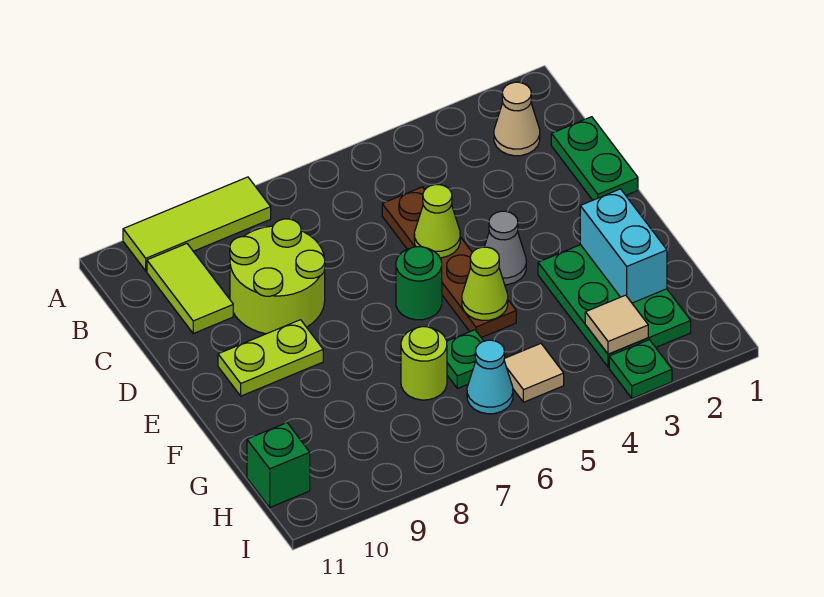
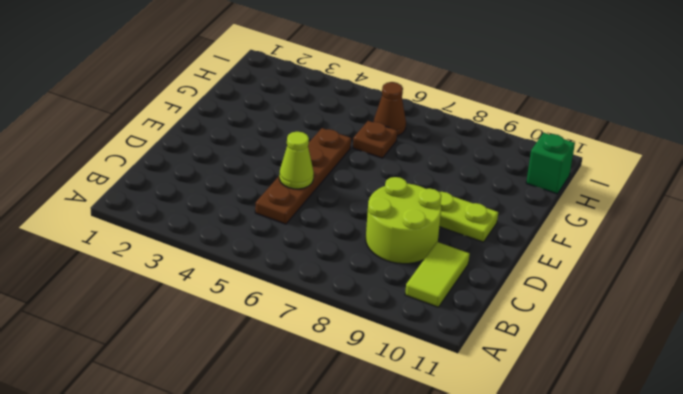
brown 1x1 plate [353,121,397,158] -> green 1x1 plate [447,330,483,389]
brown 1x1 cone [374,82,406,136] -> cyan 1x1 cone [467,340,513,414]
none -> lime 1x3 tile [123,177,271,271]
none -> tan 1x1 cone [494,82,540,156]
none -> green 1x2 plate [551,117,638,200]

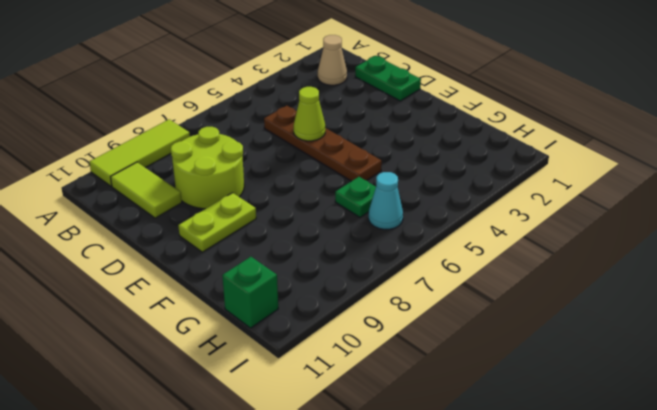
none -> grey 1x1 cone [484,211,526,285]
none -> green 1x1 round brick [396,247,442,320]
none -> green 2x3 plate [538,245,691,367]

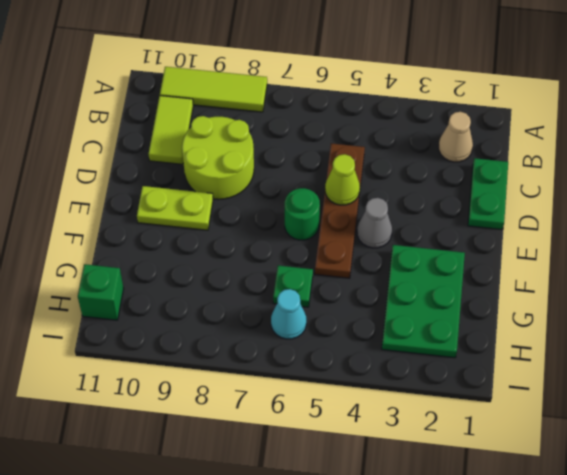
none -> lime 1x1 round brick [401,327,447,400]
none -> tan 1x1 tile [504,344,564,402]
none -> green 1x1 plate [609,340,672,398]

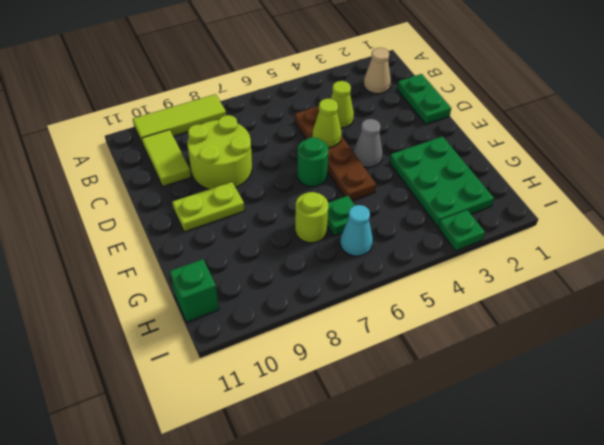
lime 1x1 cone [331,81,354,128] -> lime 1x1 cone moved to [462,247,508,320]
none -> tan 1x1 tile [504,344,564,402]
none -> cyan 1x2 brick [580,189,667,303]
none -> tan 1x1 tile [585,295,648,354]

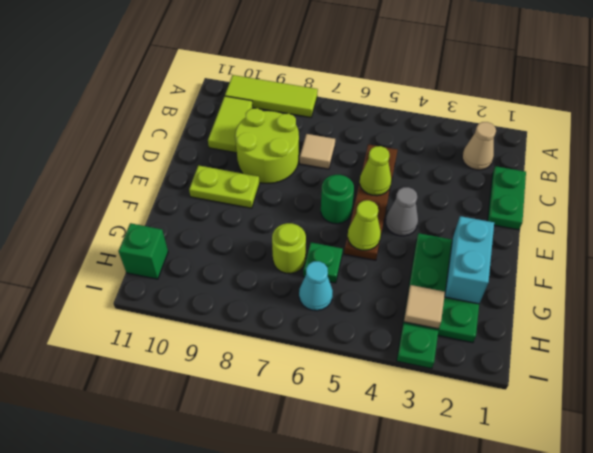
tan 1x1 tile [300,134,335,169] -> tan 1x1 tile moved to [504,344,564,402]

